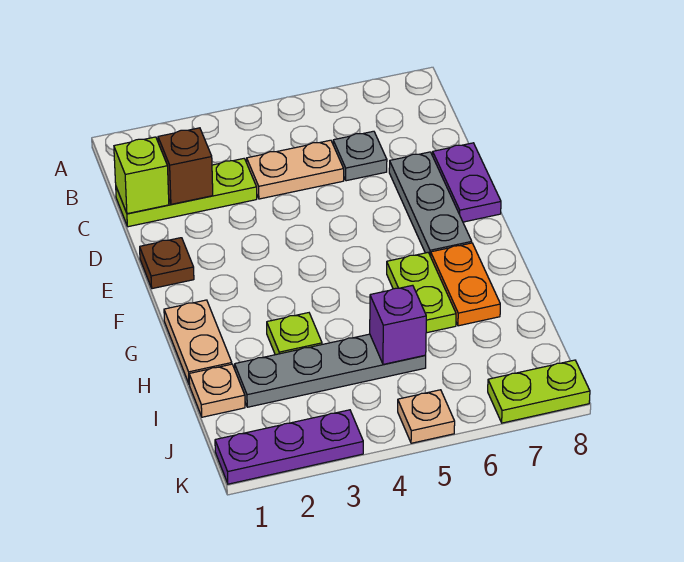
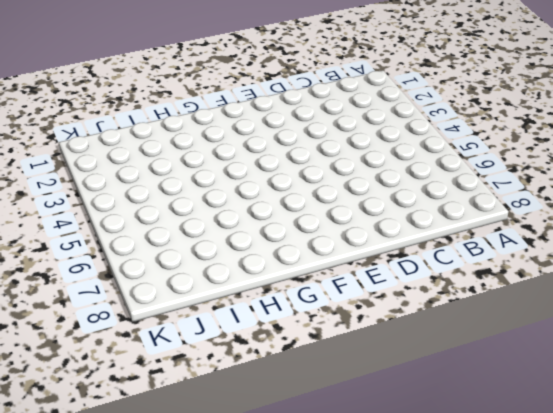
none -> lime 1x3 plate [116,159,257,227]
none -> tan 1x2 plate [247,140,344,199]
none -> grey 1x1 plate [333,131,387,181]

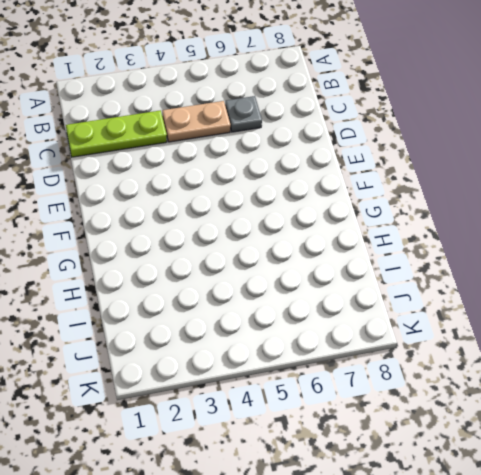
none -> grey 1x3 plate [389,152,472,256]
none -> purple 1x2 plate [433,143,501,222]
none -> brown 1x1 plate [140,238,194,289]

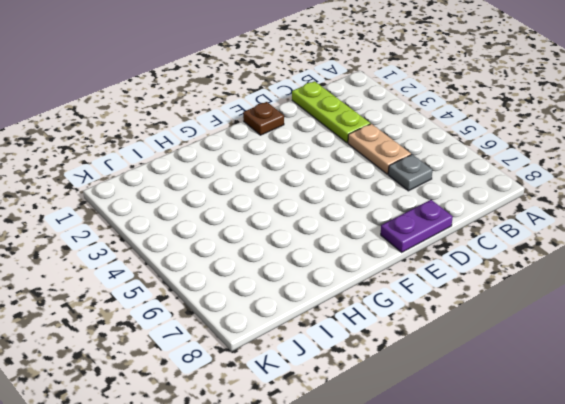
none -> grey 1x3 plate [389,152,472,256]
none -> tan 1x2 plate [164,300,232,385]
none -> lime 1x2 plate [387,253,456,333]

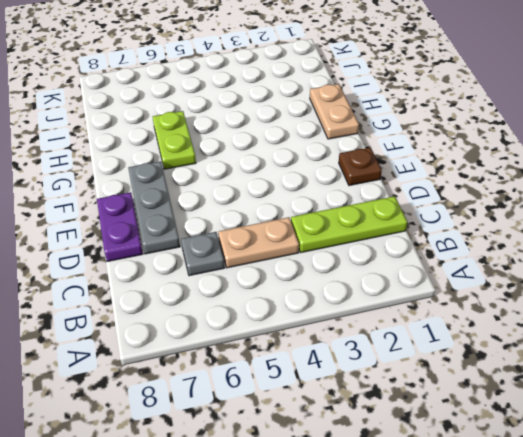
none -> orange 1x2 plate [431,243,500,326]
none -> lime 1x1 plate [267,313,322,355]
none -> tan 1x1 plate [189,364,245,417]

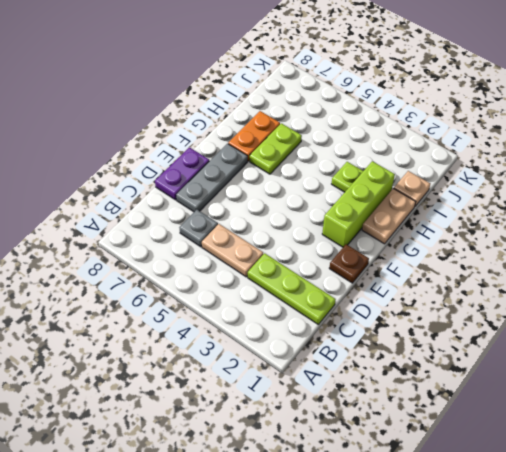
lime 1x3 brick [322,161,395,247] -> none
none -> grey 1x4 plate [235,334,426,407]
none -> purple 1x3 plate [215,410,363,484]
none -> tan 1x1 plate [398,390,455,443]

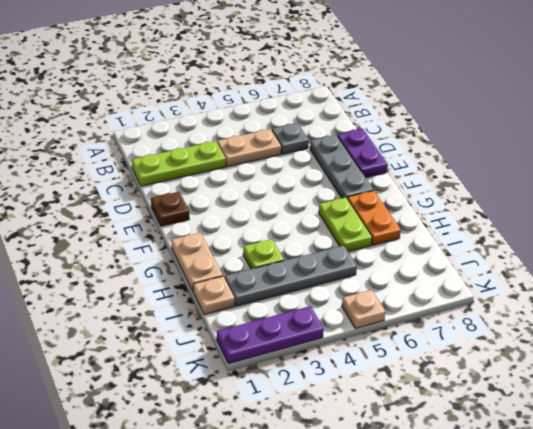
none -> lime 1x2 plate [488,360,590,423]
none -> lime 1x1 brick [114,137,169,214]
none -> brown 1x1 brick [158,128,213,204]

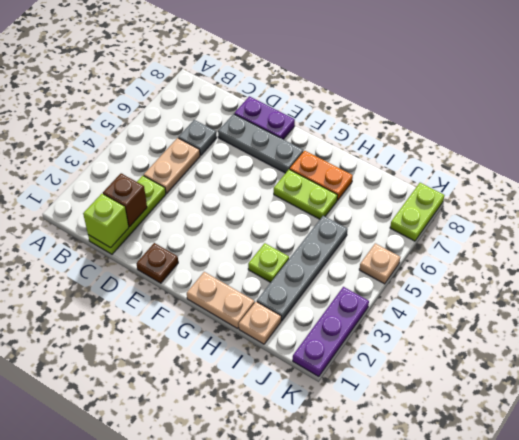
none -> purple 1x1 brick [370,285,426,365]

